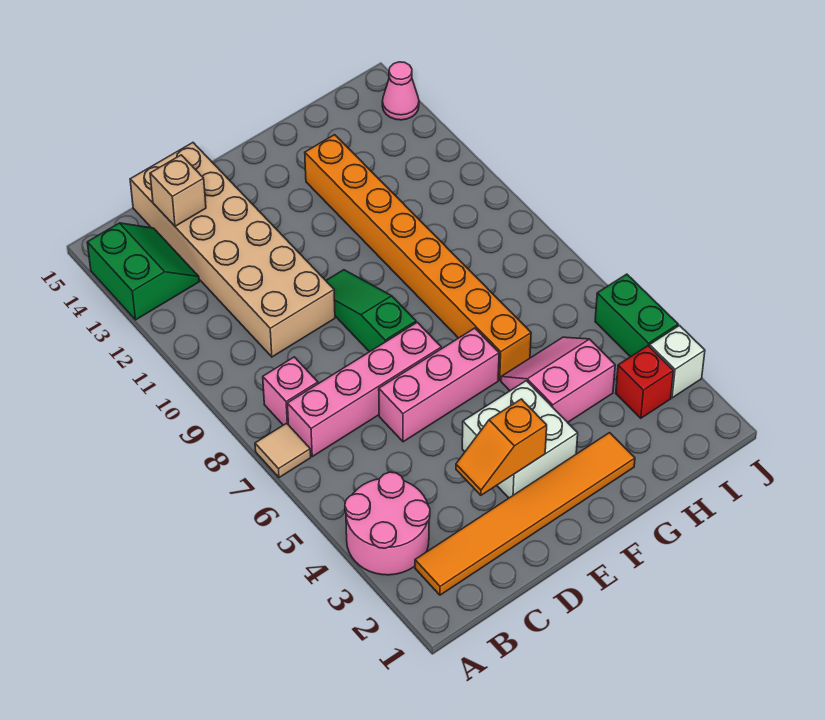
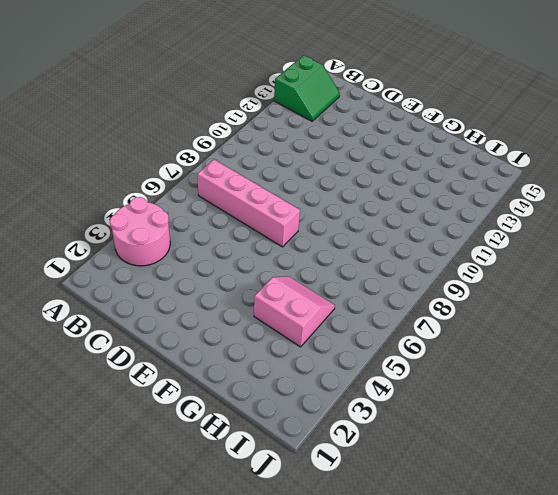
none -> tan 1x1 tile [255,423,311,478]
none -> orange 1x6 tile [415,433,635,595]
none -> pink 1x1 brick [263,357,318,425]

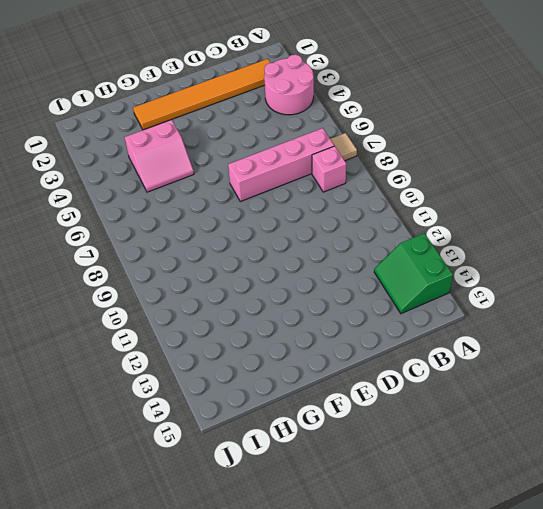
none -> tan 2x6 brick [130,143,335,357]
none -> pink 1x3 brick [379,328,499,442]
none -> white 2x2 brick [462,381,578,498]

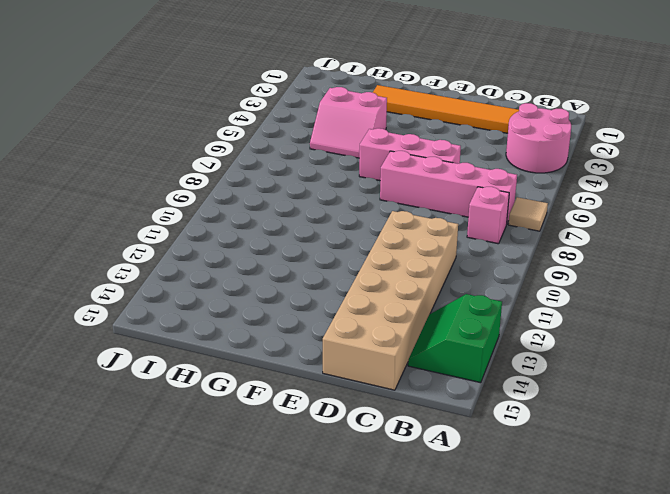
none -> white 2x2 brick [462,381,578,498]
none -> green 1x3 slope [326,270,416,352]
none -> orange 1x8 brick [305,135,531,380]

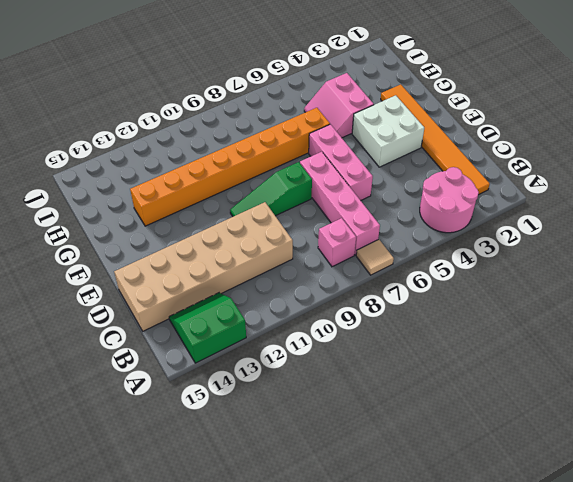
none -> red 1x1 brick [616,346,674,418]
none -> white 1x1 brick [650,326,705,398]
none -> green 1x2 brick [595,274,678,357]

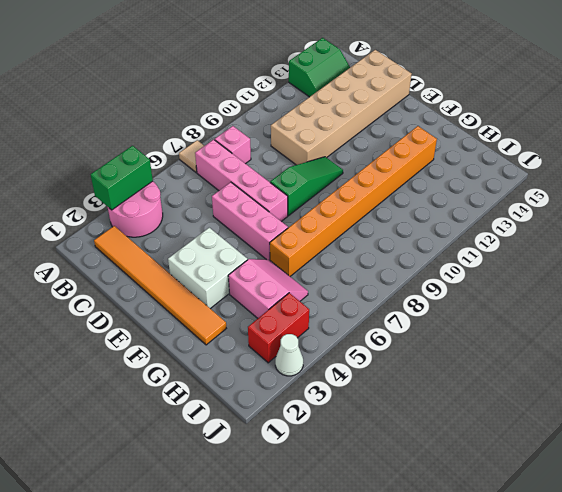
green 1x2 brick [91,146,153,210] -> green 1x2 brick moved to [595,274,678,357]
red 1x2 brick [248,293,309,363] -> red 1x1 brick [616,346,674,418]
white 1x1 cone [275,334,303,376] -> white 1x1 brick [650,326,705,398]
none -> pink 1x1 cone [382,62,419,120]
none -> tan 1x1 brick [150,155,206,226]
none -> orange 1x2 slope [456,399,547,495]

